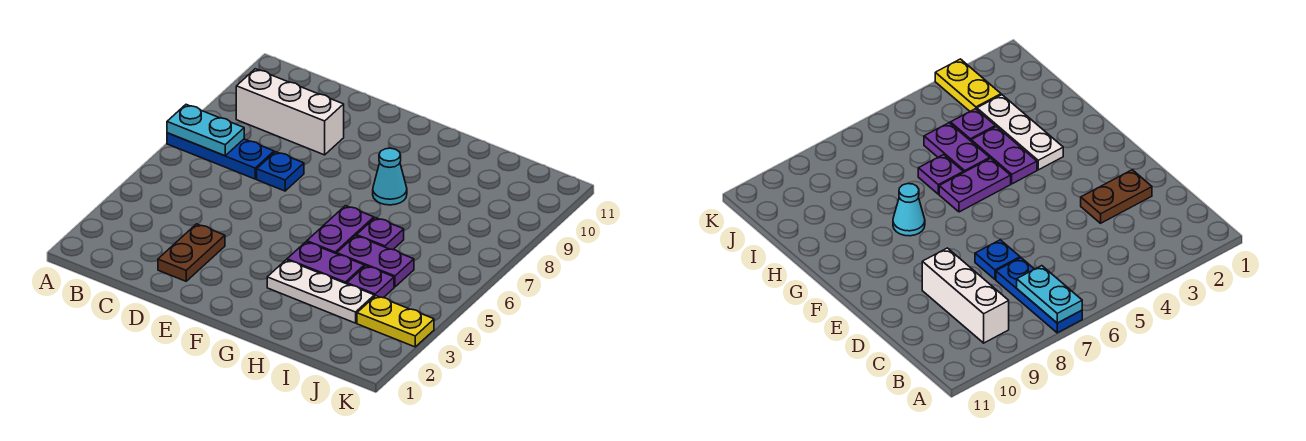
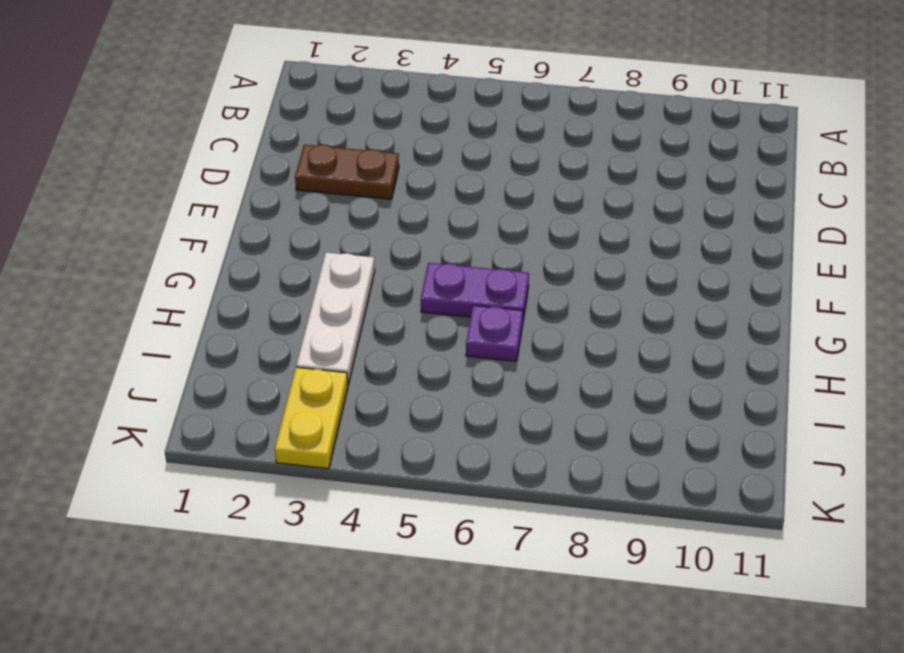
none -> blue 1x3 plate [167,133,274,179]
none -> white 1x3 brick [236,69,344,155]
none -> blue 1x1 plate [257,152,304,191]

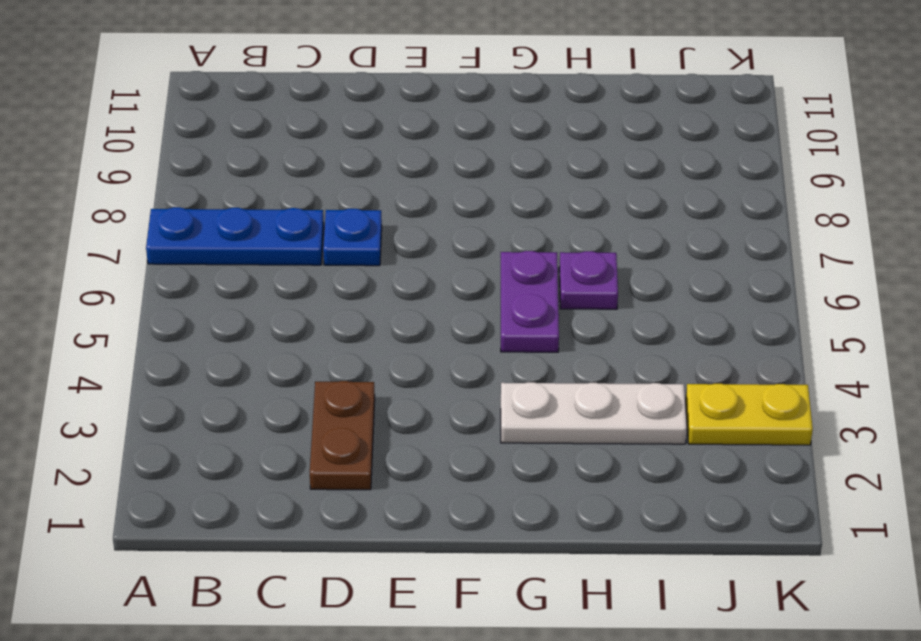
none -> white 1x3 brick [236,69,344,155]
none -> purple 1x2 plate [287,242,364,284]
none -> cyan 1x1 cone [373,148,407,205]

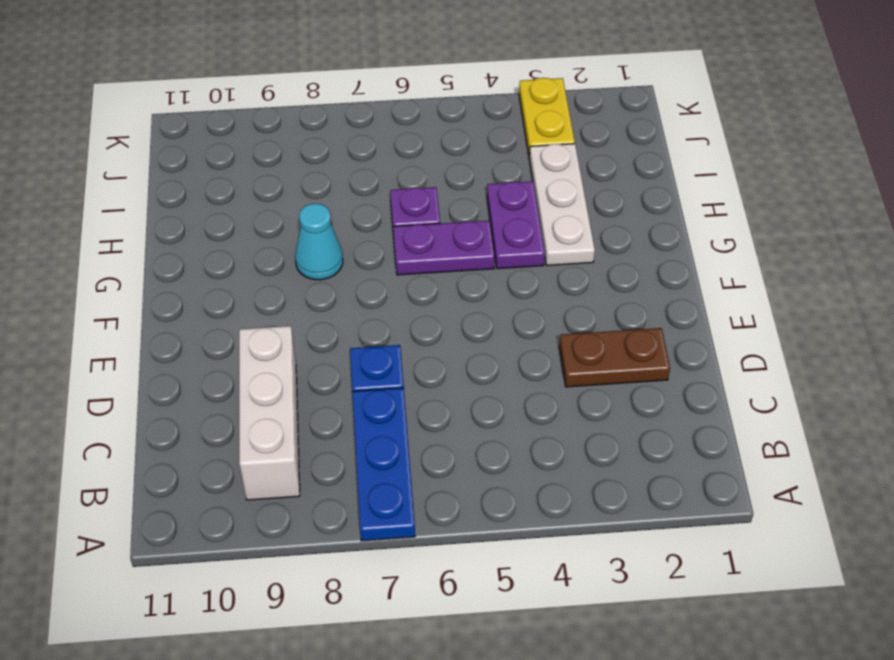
none -> purple 1x2 plate [337,236,414,287]
none -> purple 1x1 plate [347,266,394,298]
none -> cyan 1x2 plate [167,105,244,156]

